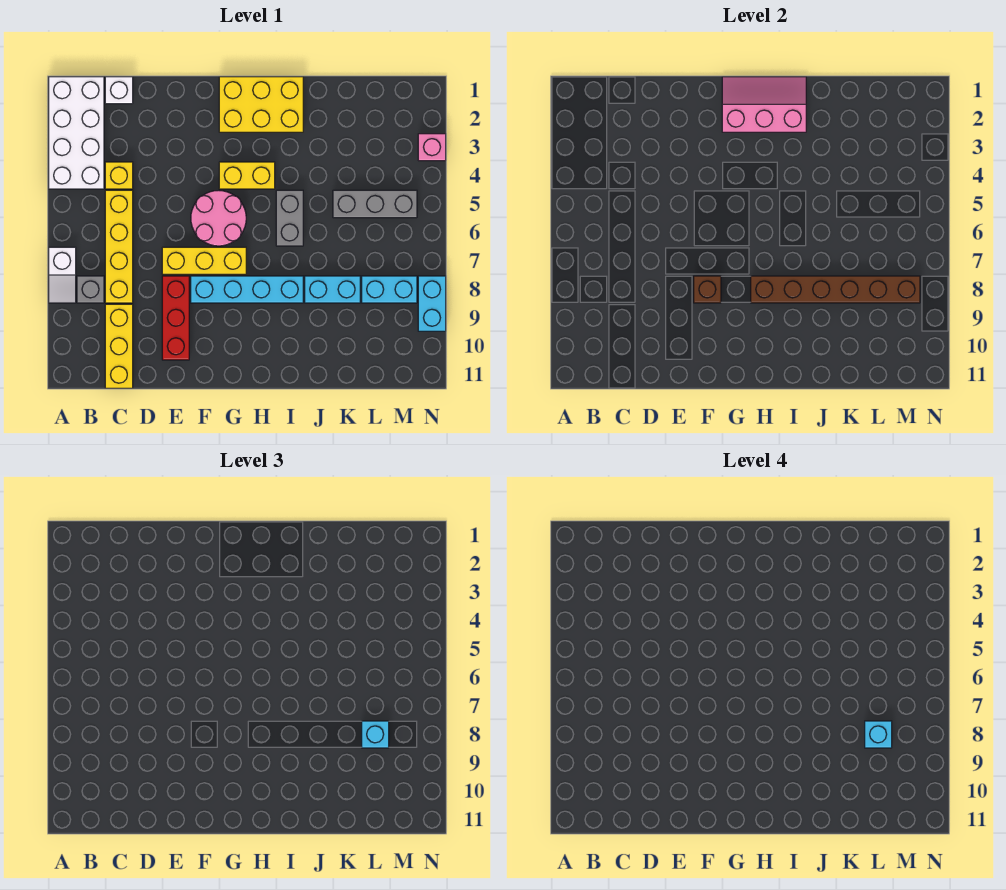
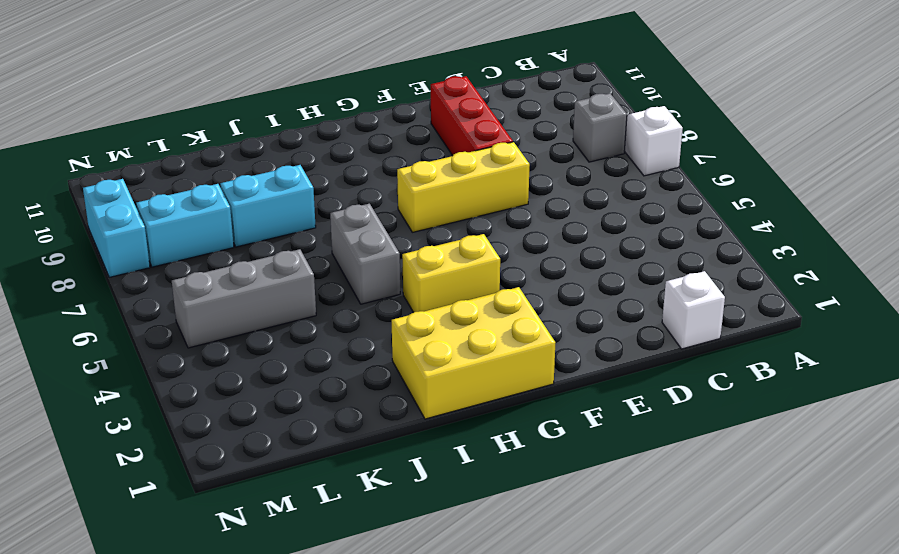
none -> white 2x4 brick [49,77,104,189]
none -> yellow 1x1 brick [105,162,133,189]
none -> yellow 1x4 brick [105,190,133,303]

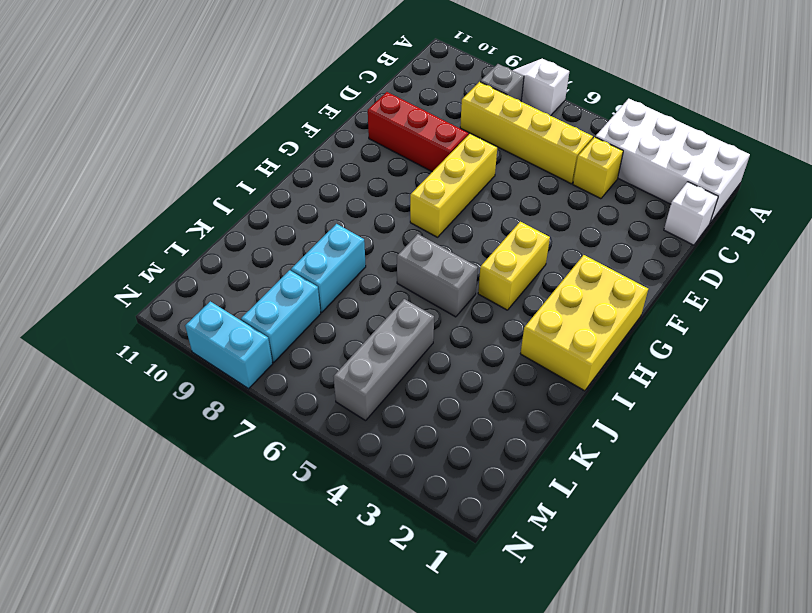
none -> yellow 1x3 brick [105,304,133,388]
none -> pink 2x2 round brick [191,190,246,246]
none -> cyan 1x4 brick [191,276,303,303]

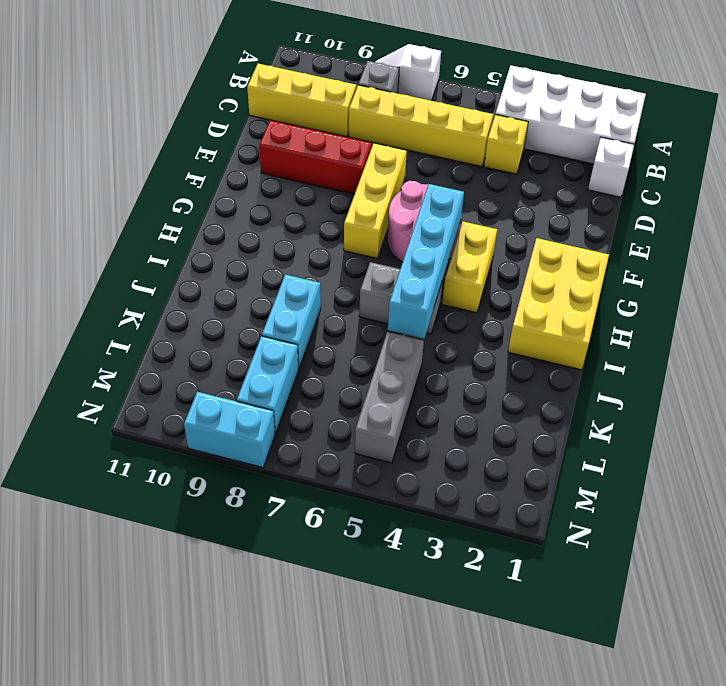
cyan 1x4 brick [388,184,464,339] -> cyan 1x4 brick moved to [191,276,303,303]
none -> pink 1x1 brick [418,134,446,161]
none -> brown 1x1 brick [694,276,721,303]
none -> pink 2x3 slope [722,77,806,132]

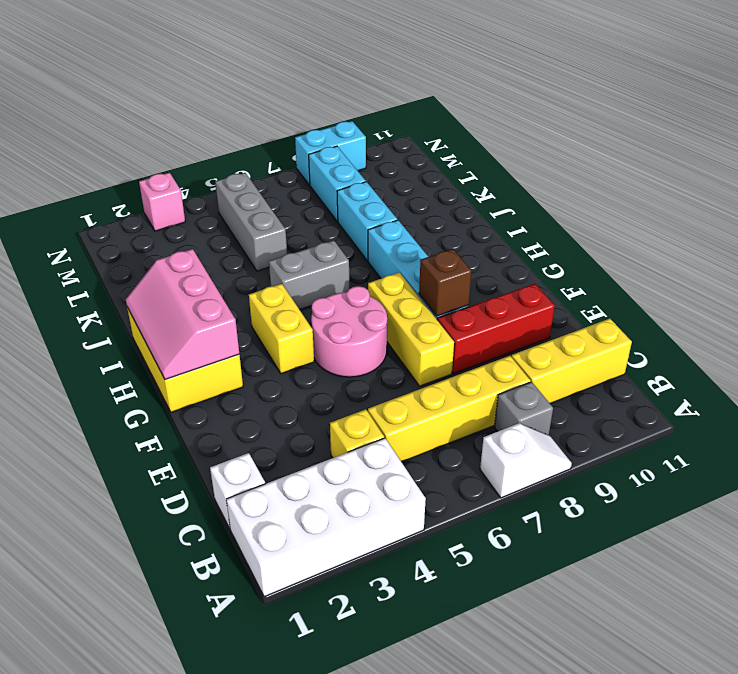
none -> brown 1x6 brick [751,276,920,303]
none -> cyan 1x1 brick [362,721,389,748]
none -> cyan 1x1 brick [865,721,892,748]

